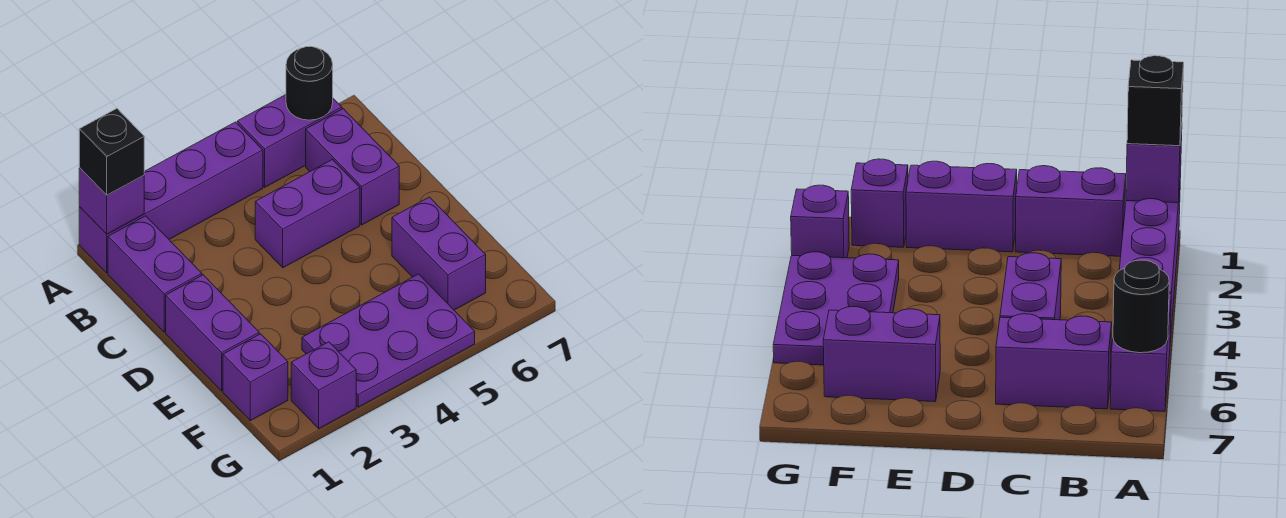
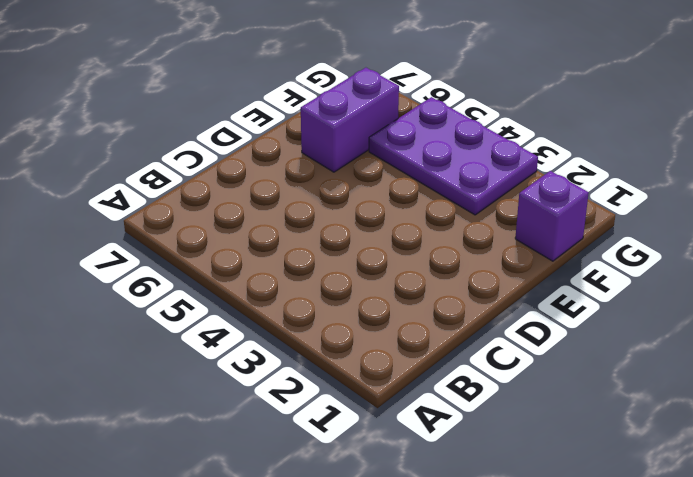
none -> purple 1x4 brick [79,122,263,273]
none -> purple 1x2 brick [237,95,342,187]
none -> purple 1x2 brick [108,216,202,332]

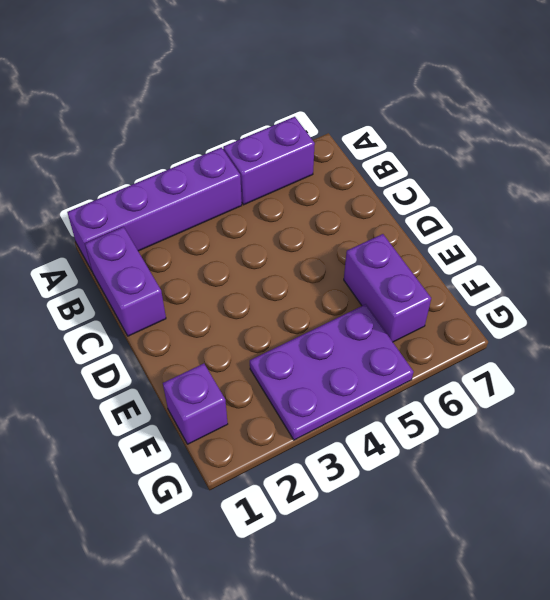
none -> purple 1x2 brick [306,109,399,225]
none -> purple 1x2 brick [255,160,360,268]
none -> purple 1x2 brick [166,275,259,391]

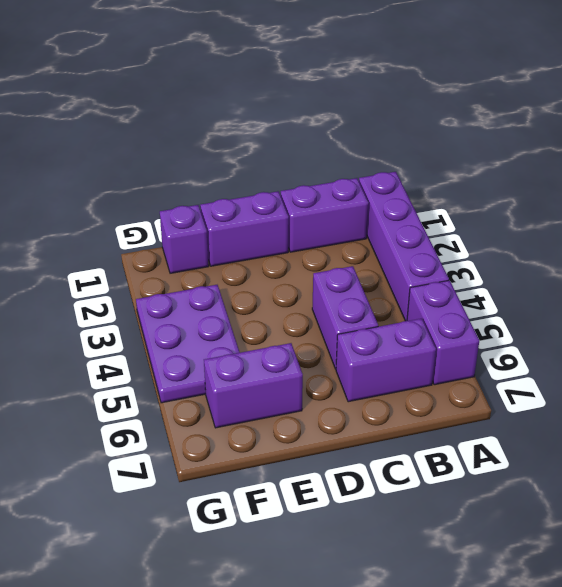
none -> purple 1x1 brick [291,342,356,428]
none -> purple 1x1 brick [79,168,144,234]
none -> black 1x1 round brick [286,46,333,120]

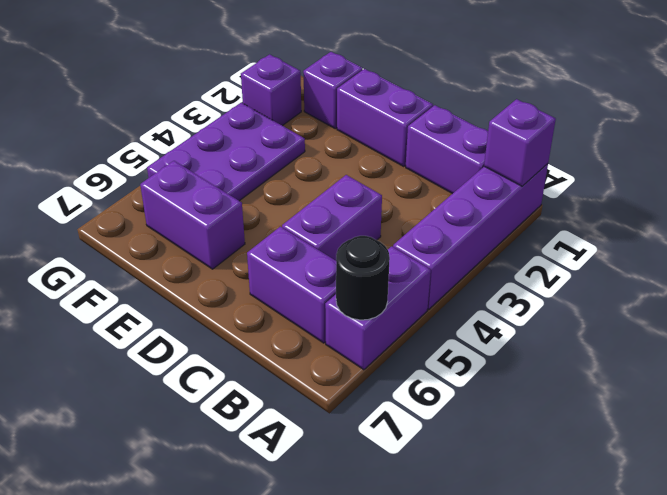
none -> black 1x1 brick [79,109,144,195]

